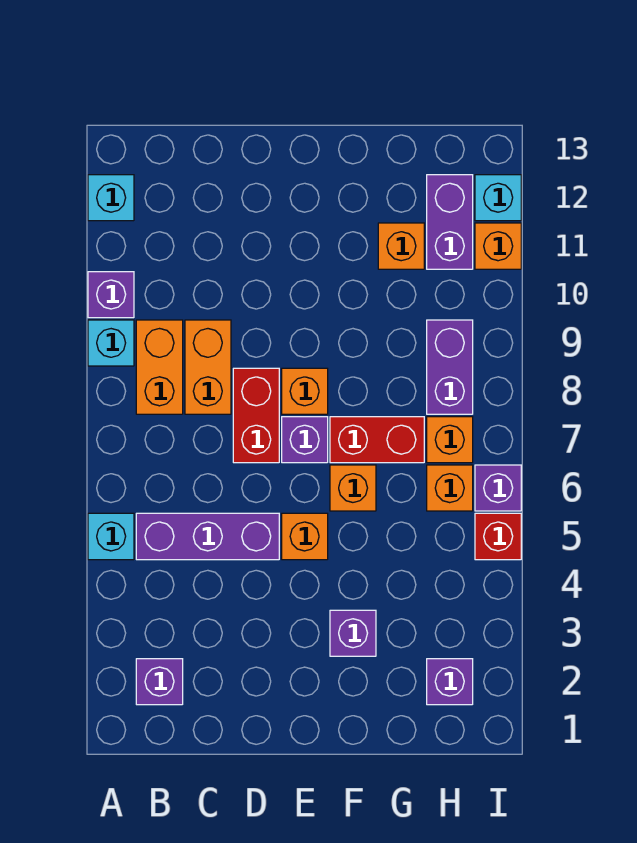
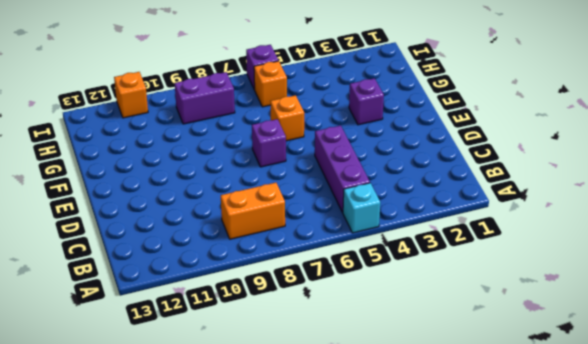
none -> cyan 1x1 brick [88,320,134,366]
none -> purple 1x1 brick [88,272,134,318]
none -> cyan 1x1 brick [88,175,134,221]

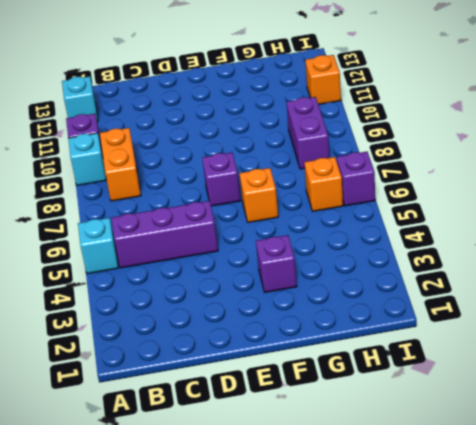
none -> purple 1x1 brick [136,659,183,705]
none -> orange 1x2 brick [185,320,231,414]
none -> red 1x2 brick [233,368,279,463]

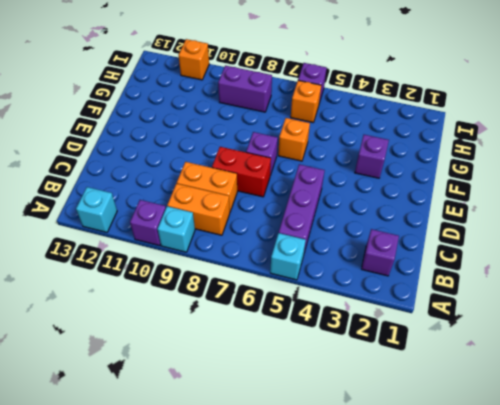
none -> orange 1x1 brick [282,513,328,560]
none -> orange 1x1 brick [282,368,328,414]
none -> red 1x2 brick [330,417,424,463]

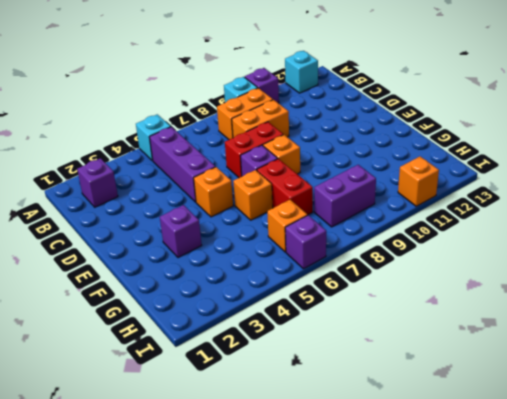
none -> orange 1x1 brick [378,223,424,269]
none -> purple 1x1 brick [427,659,473,705]
none -> orange 1x1 brick [427,417,473,463]

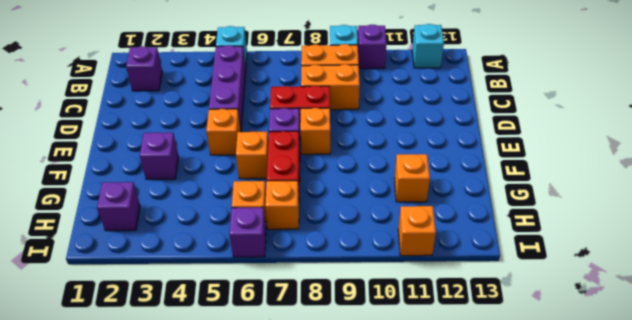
none -> purple 1x2 brick [427,320,473,414]
none -> purple 1x2 brick [427,175,473,269]
none -> red 1x1 brick [475,513,521,560]

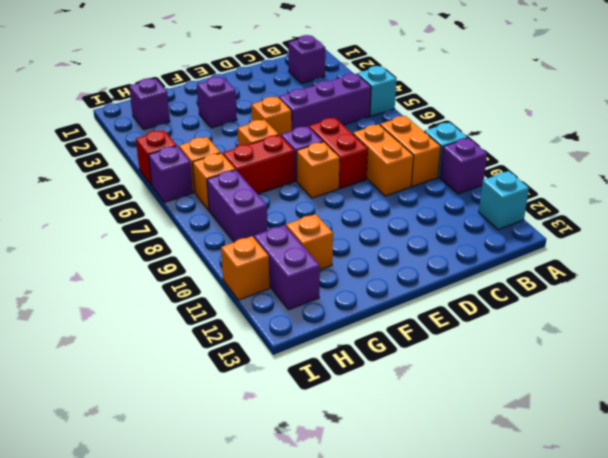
none -> cyan 1x1 brick [475,175,521,221]

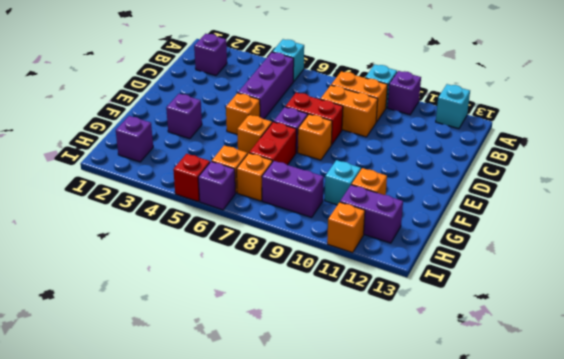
cyan 1x1 brick [325,160,361,205] -> cyan 1x1 brick moved to [475,175,521,221]

